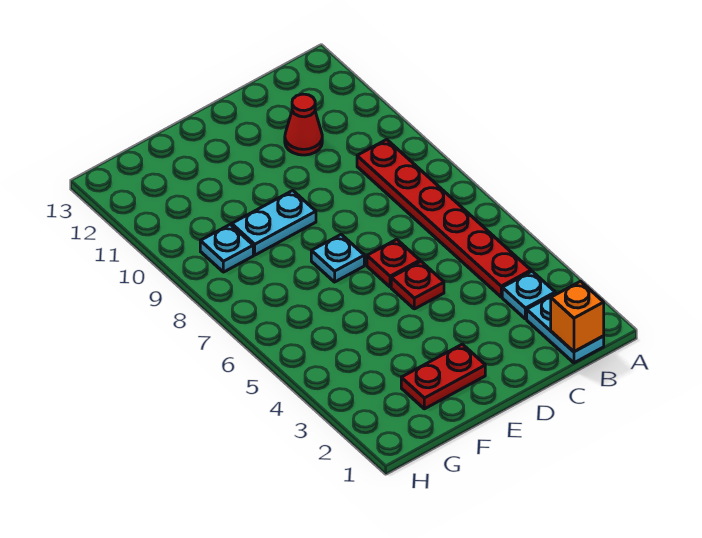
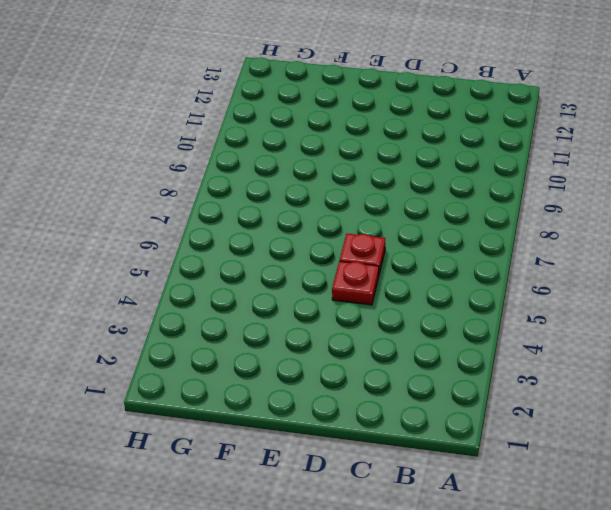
none -> cyan 1x2 plate [527,293,604,363]
none -> cyan 1x1 plate [502,271,555,319]

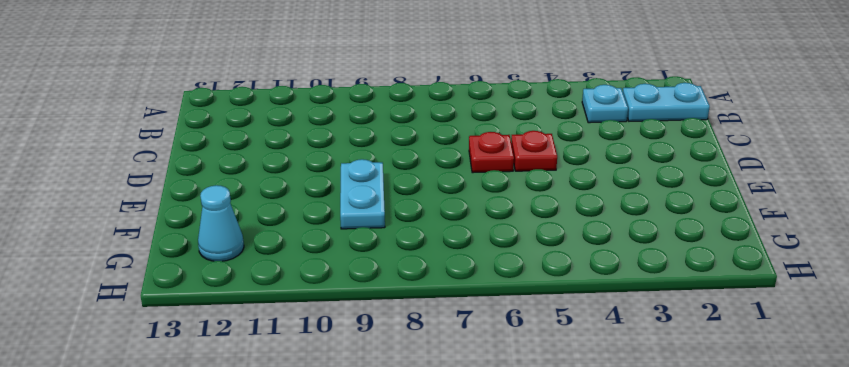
cyan 1x1 cone [198,185,244,261] -> none
none -> red 1x6 plate [357,140,531,297]
none -> red 1x1 cone [285,94,322,155]

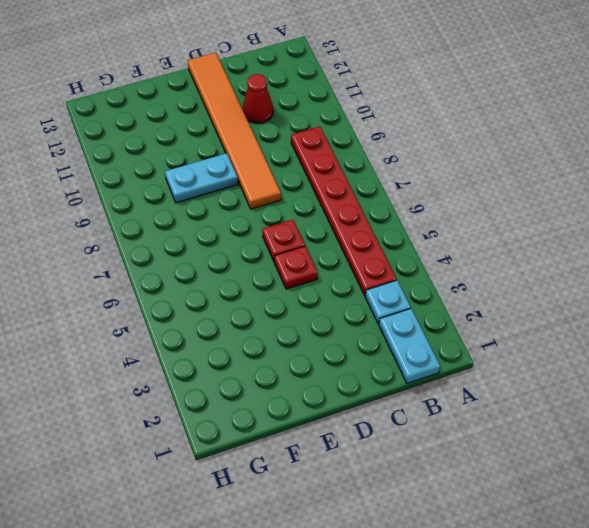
orange 1x6 tile [188,53,281,209] -> none
none -> red 1x2 plate [401,344,485,409]
none -> cyan 1x1 plate [311,234,364,282]

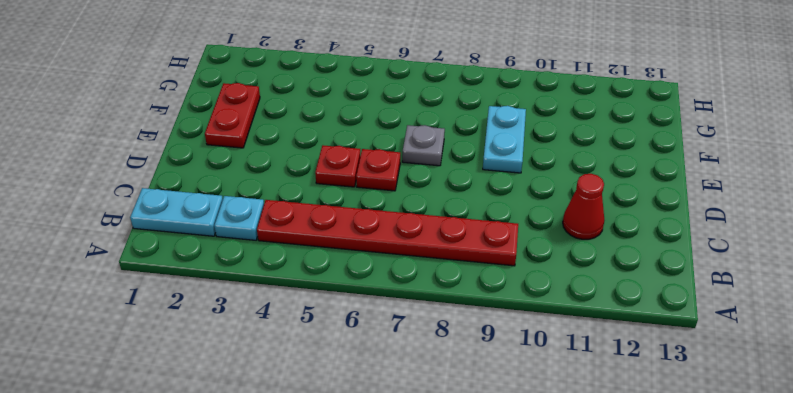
grey 1x1 plate [402,125,445,166] -> cyan 1x1 plate [311,234,364,282]
none -> cyan 1x1 plate [200,225,253,272]
none -> orange 1x1 brick [551,281,604,352]

